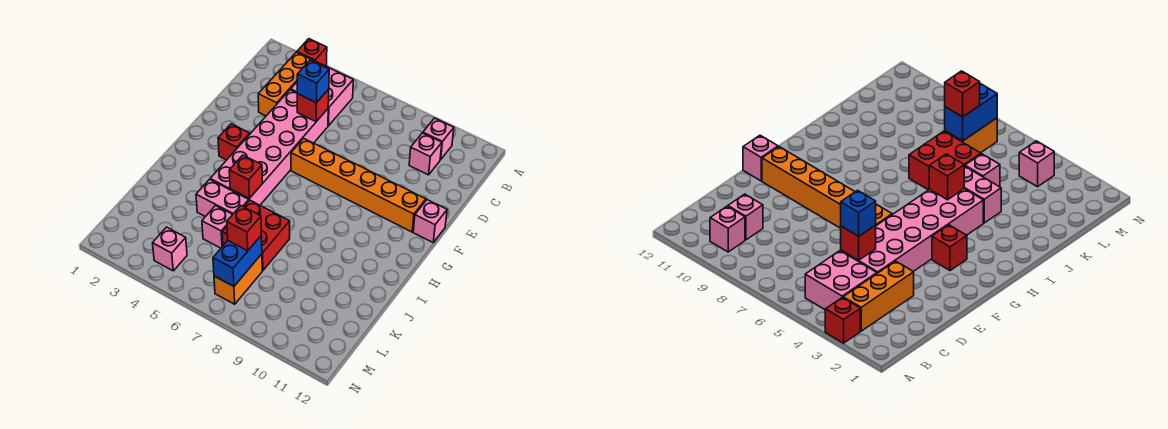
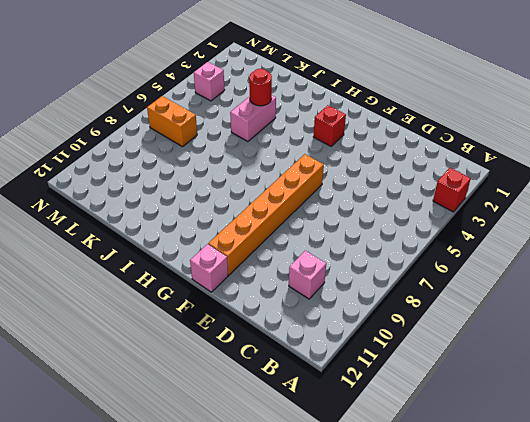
red 1x1 round brick [249,69,272,106] -> none
none -> orange 1x3 brick [258,52,314,116]
none -> pink 2x2 brick [291,62,353,126]
none -> pink 1x1 brick [423,118,454,160]

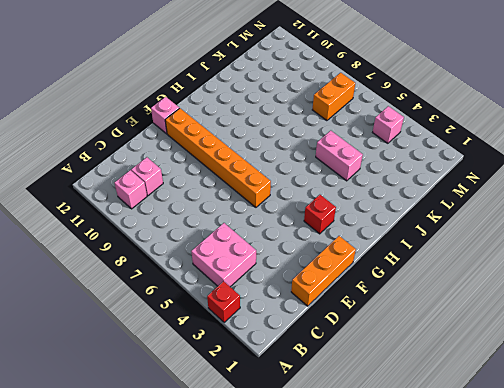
orange 1x3 brick [291,236,356,306] -> orange 1x3 brick moved to [258,52,314,116]
none -> pink 2x6 brick [210,90,328,205]
none -> red 2x2 brick [222,200,290,271]
none -> pink 1x1 brick [202,206,233,248]

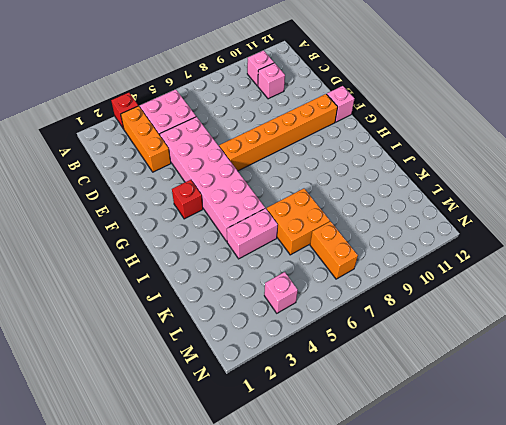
orange 2x2 brick [267,189,330,255] -> red 2x2 brick [222,200,290,271]
none -> pink 1x1 brick [202,206,233,248]
none -> red 1x1 brick [297,89,329,122]
none -> red 1x1 brick [229,155,262,198]

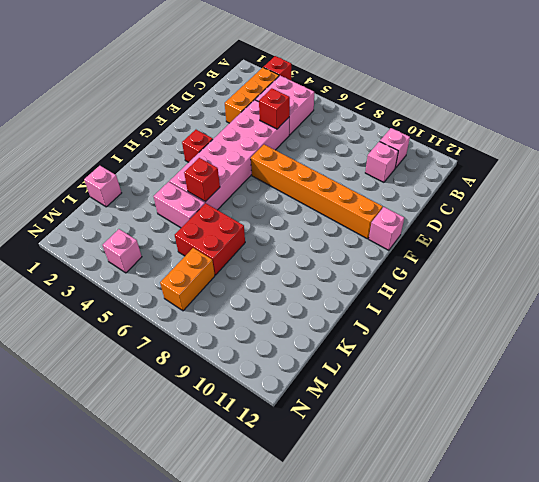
pink 1x1 brick [84,166,121,207] -> pink 1x1 brick moved to [202,206,233,248]
none -> blue 1x2 brick [213,235,262,287]
none -> blue 1x1 brick [297,60,329,103]
none -> red 1x1 brick [227,206,262,251]

